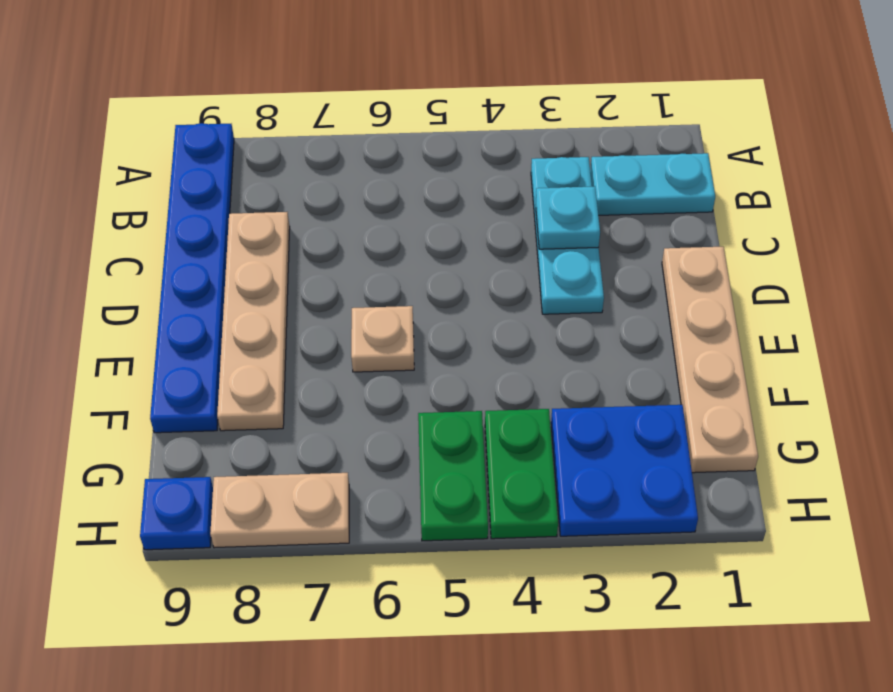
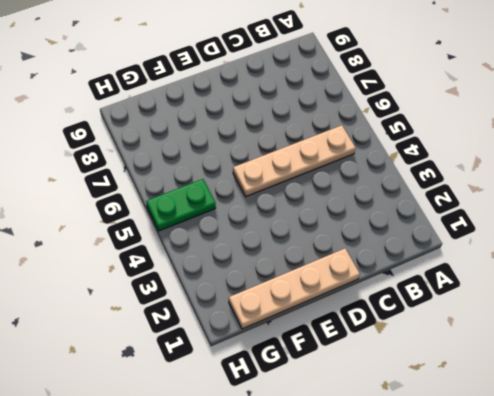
tan 1x4 plate [233,125,356,197] -> tan 1x4 plate moved to [217,212,290,431]
none -> blue 1x6 plate [150,123,234,433]
none -> cyan 1x2 plate [590,153,715,215]
none -> cyan 1x3 plate [531,157,604,314]

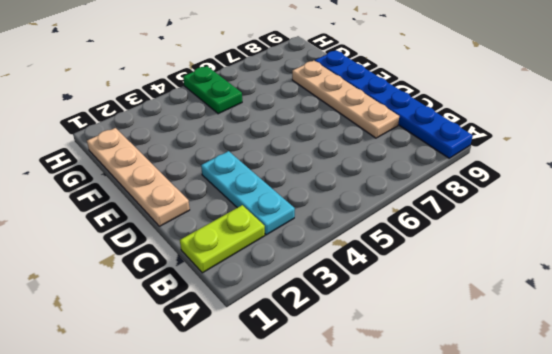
lime 1x2 plate [180,205,265,273] -> cyan 1x2 plate [590,153,715,215]
none -> tan 1x1 plate [351,306,414,372]
none -> blue 2x2 plate [551,405,698,536]
none -> green 1x2 plate [485,409,558,539]

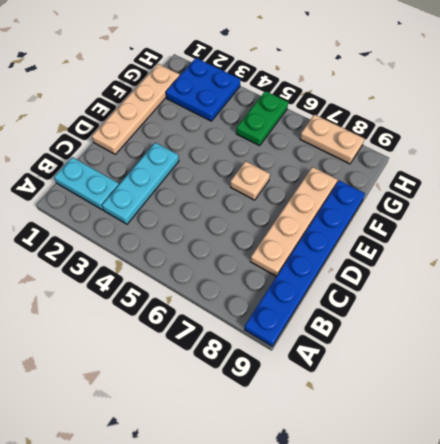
none -> green 1x2 plate [485,409,558,539]
none -> blue 1x1 plate [140,477,213,550]
none -> cyan 1x1 plate [536,186,600,249]

